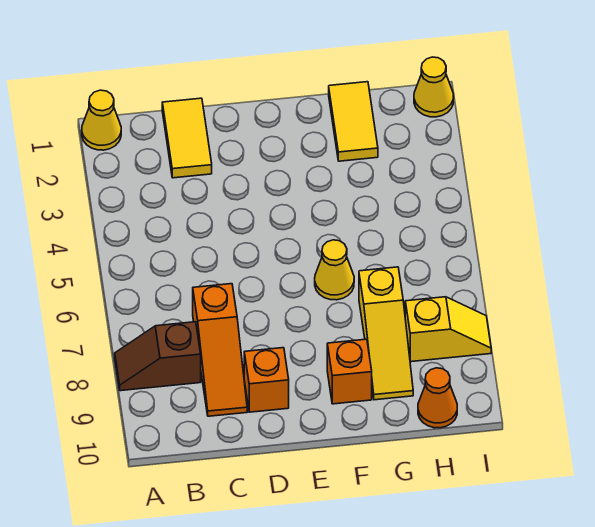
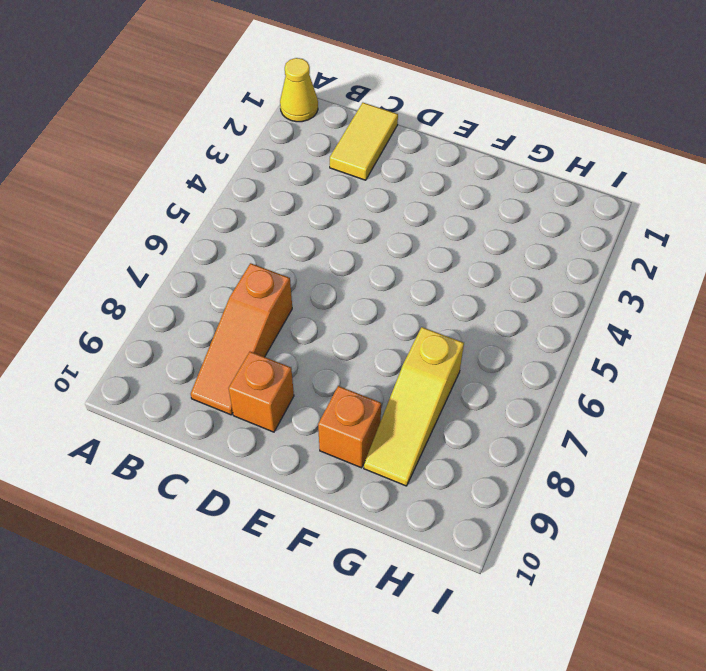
none -> brown 1x2 slope [115,322,201,391]
none -> yellow 1x1 cone [315,240,354,300]
none -> yellow 1x2 tile [329,82,378,161]

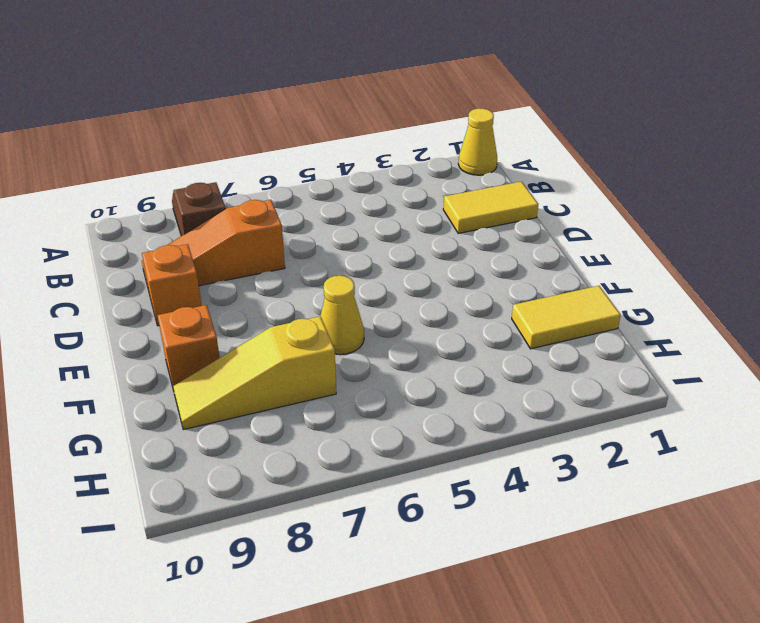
none -> yellow 1x2 slope [405,297,491,362]
none -> orange 1x1 cone [418,368,457,428]
none -> yellow 1x1 cone [414,57,454,117]

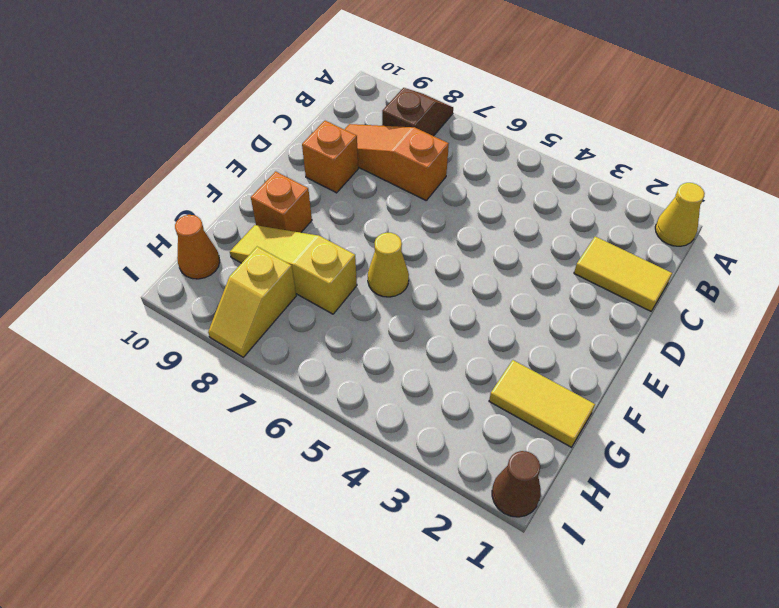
brown 1x1 cone [492,451,541,517] -> yellow 1x1 cone [414,57,454,117]

